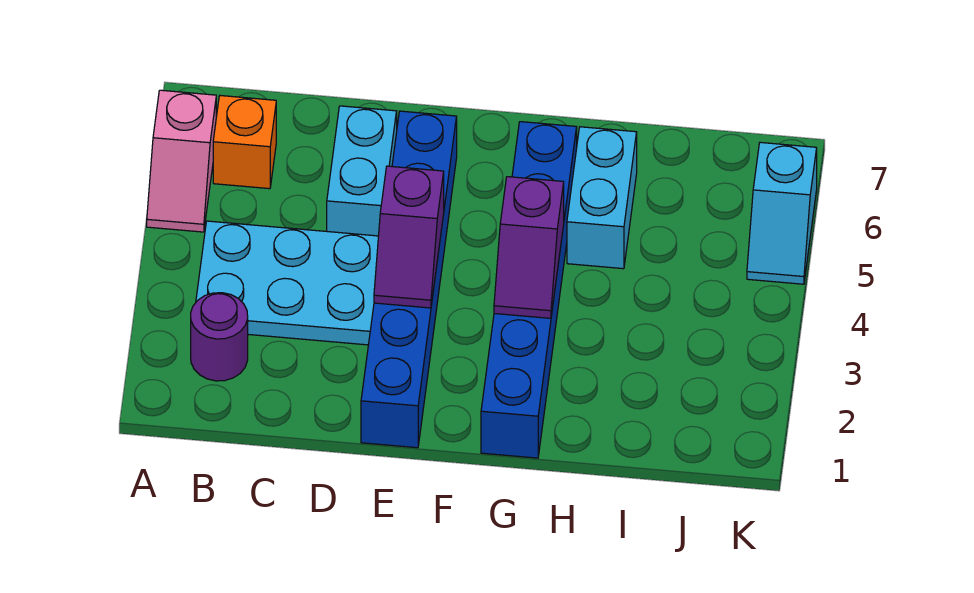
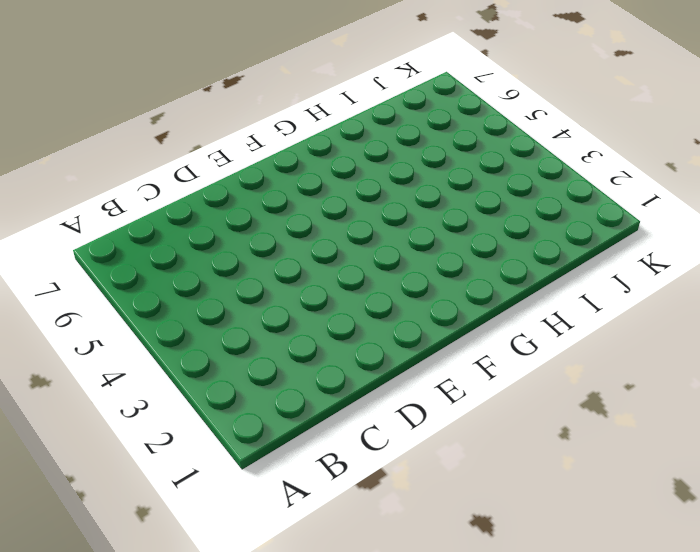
none -> pink 1x2 slope [147,90,216,232]
none -> purple 1x1 round brick [191,293,248,381]

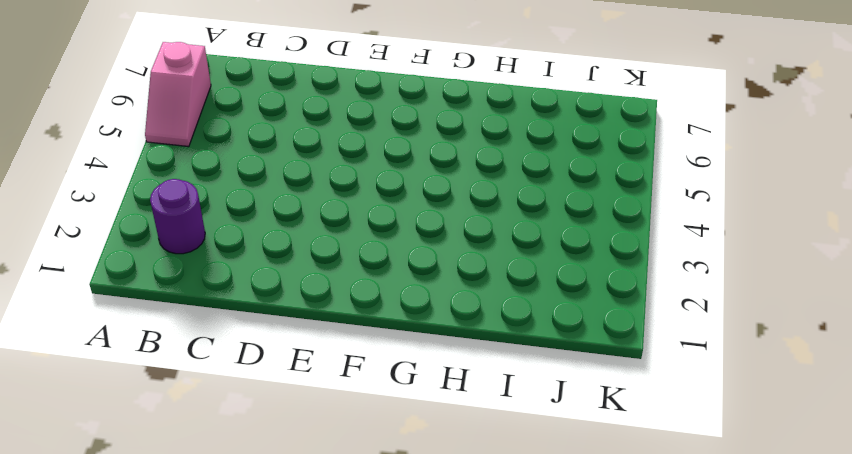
none -> cyan 2x3 plate [196,221,378,345]
none -> orange 1x1 brick [213,96,276,189]

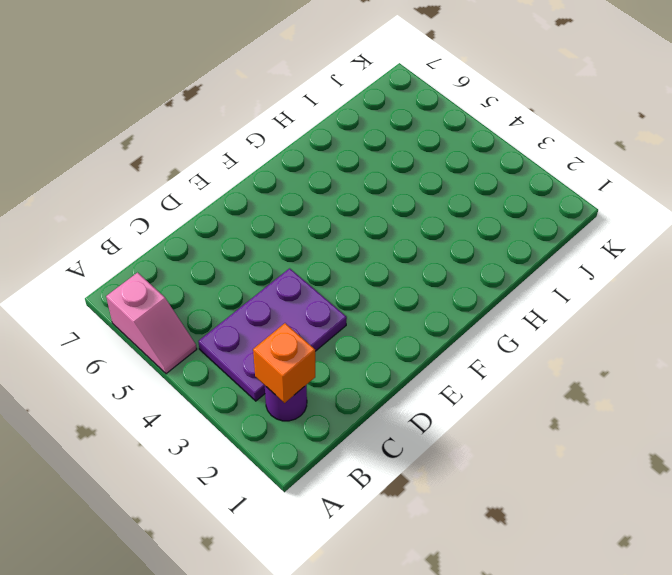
orange 1x1 brick [253,323,315,403] -> orange 1x1 brick moved to [213,96,276,189]
purple 2x3 plate [198,268,347,401] -> cyan 2x3 plate [196,221,378,345]
none -> cyan 1x2 brick [327,106,397,236]
none -> blue 1x6 brick [361,111,457,448]

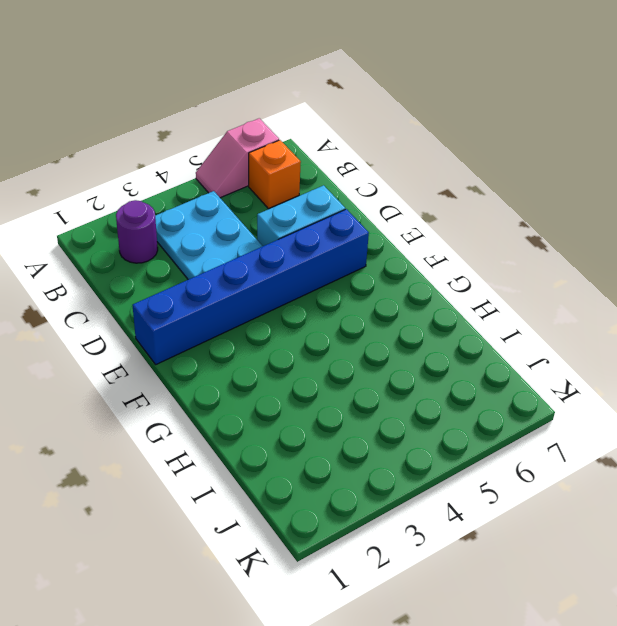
none -> blue 1x6 brick [481,122,577,458]
none -> cyan 1x2 brick [567,127,637,269]

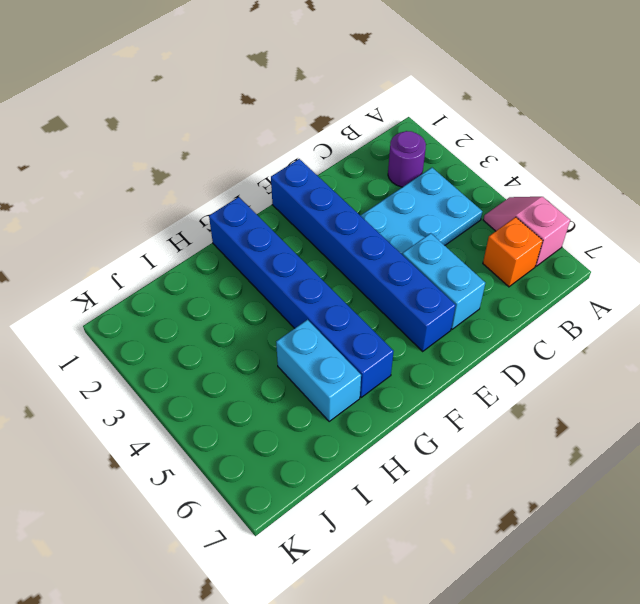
none -> cyan 1x2 slope [747,142,817,284]
none -> purple 1x2 slope [374,166,444,308]

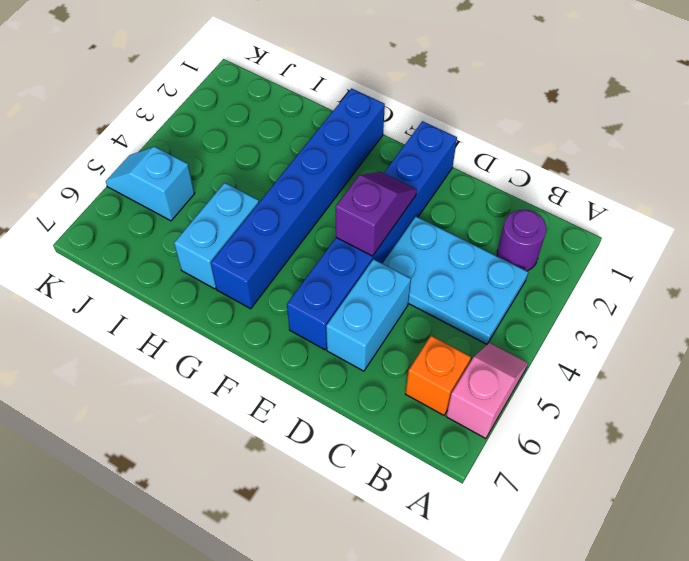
cyan 1x2 slope [106,147,195,221] -> cyan 1x2 slope turned to [747,142,817,284]
none -> purple 1x2 slope [494,177,564,318]

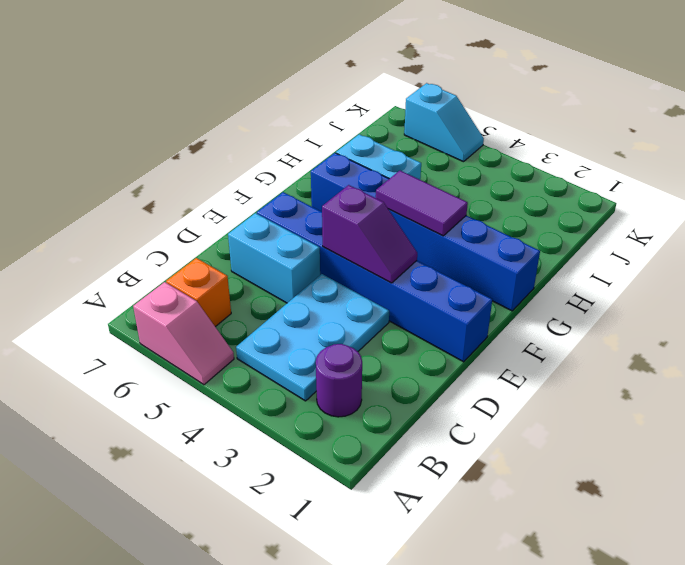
purple 1x2 tile [376,171,468,236] -> purple 1x2 slope [494,177,564,318]

